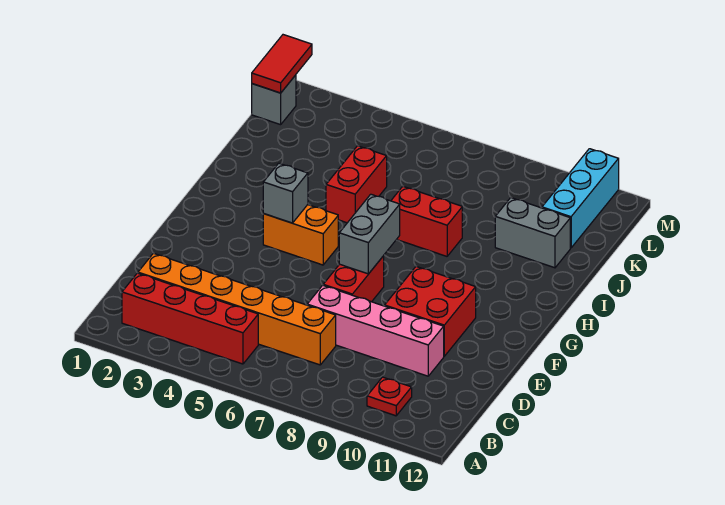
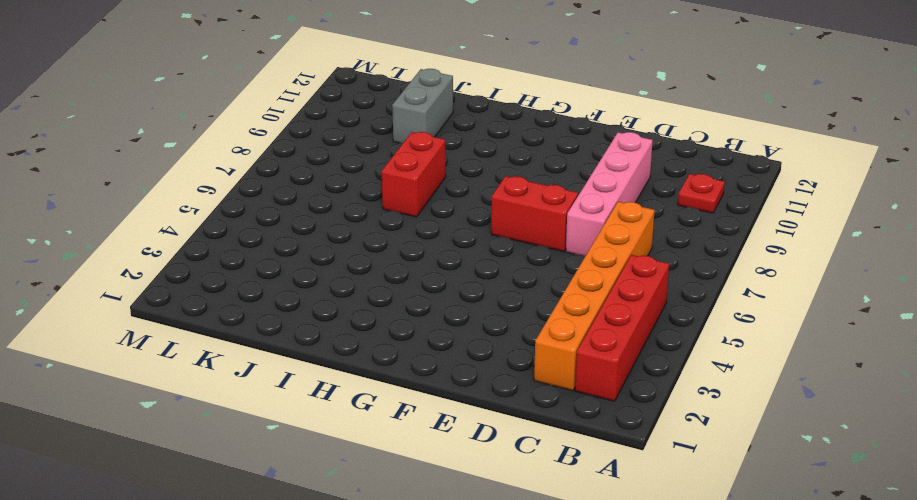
none -> red 2x2 brick [385,266,476,356]
none -> orange 1x2 brick [263,205,338,265]
none -> red 1x2 brick [326,146,387,223]

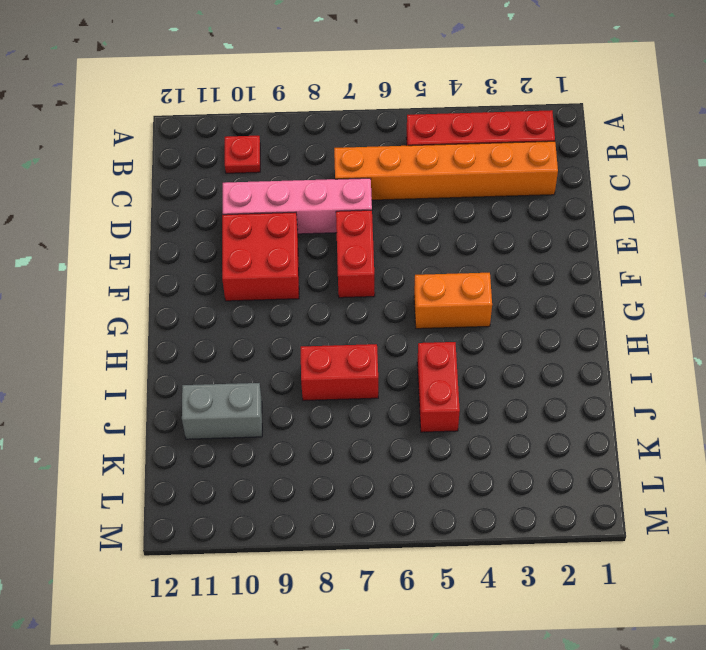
none -> cyan 1x3 brick [542,149,619,248]
none -> grey 1x1 brick [252,75,296,125]
none -> grey 1x2 brick [339,194,400,274]

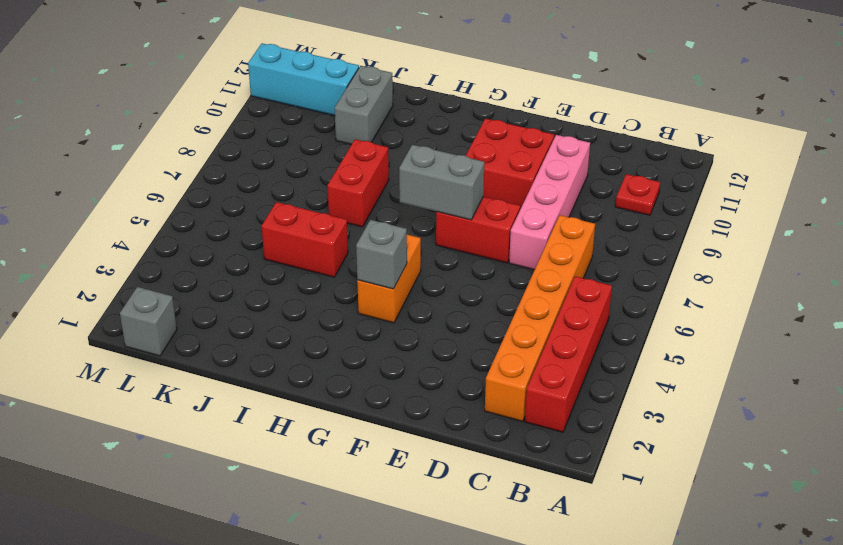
none -> red 1x2 tile [252,35,312,93]

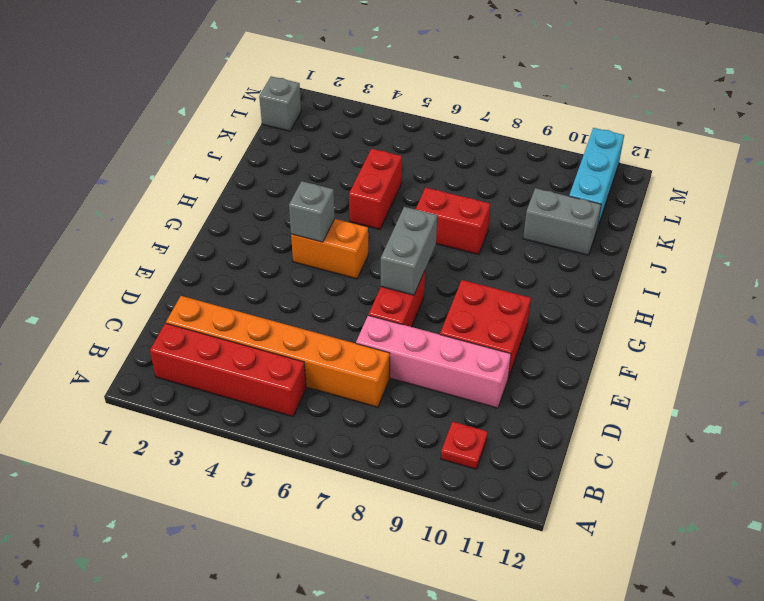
none -> red 1x2 tile [252,35,312,93]

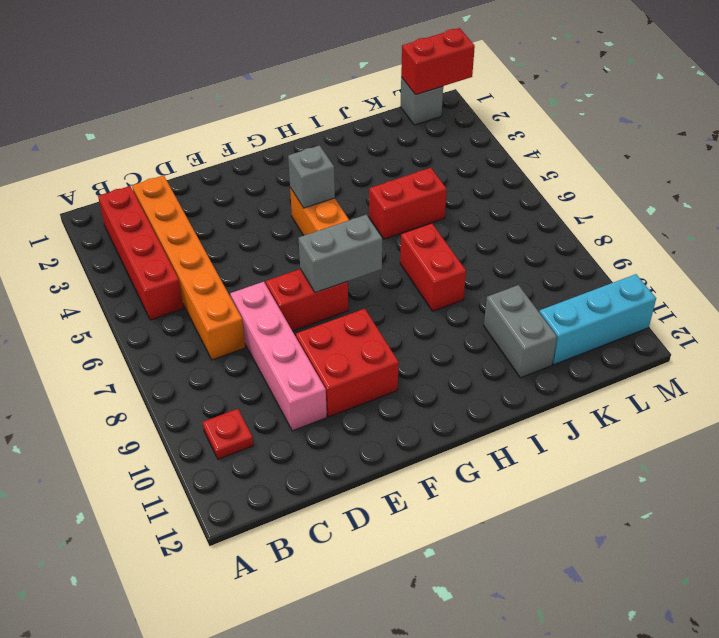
red 1x2 brick [401,28,475,95] -> red 1x2 tile [252,35,312,93]

